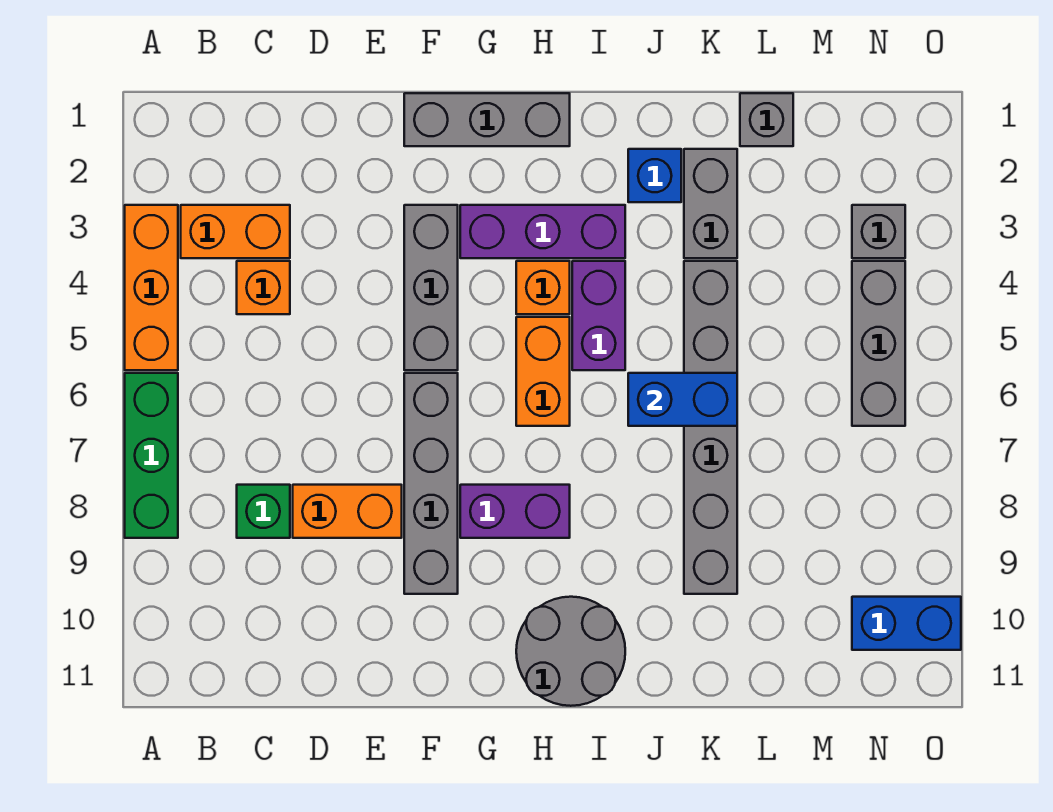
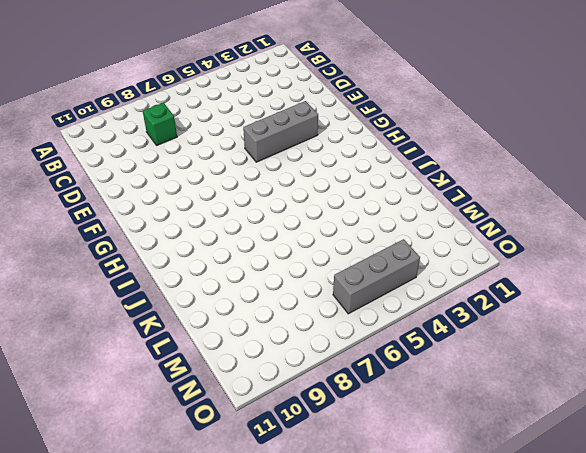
none -> orange 1x3 brick [125,205,178,370]
none -> green 1x3 brick [125,373,178,538]
none -> orange 1x2 brick [181,205,290,258]

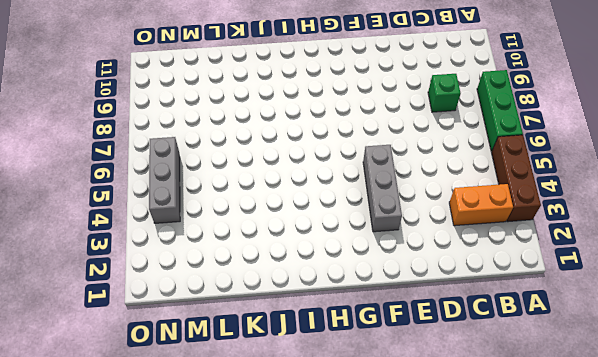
brown 1x3 brick [492,135,541,222] -> orange 1x3 brick [125,205,178,370]
none -> orange 1x1 brick [237,261,290,314]
none -> orange 1x2 brick [293,485,402,538]
none -> grey 1x3 brick [404,93,570,146]

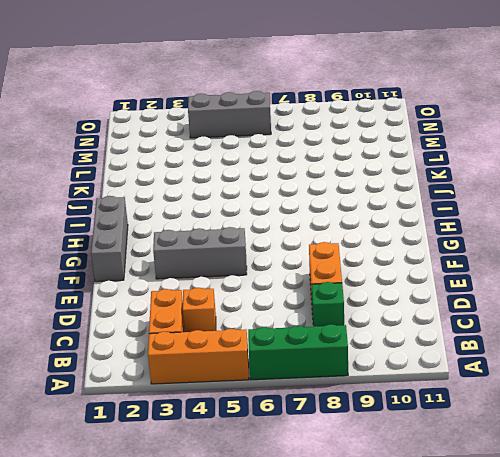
none -> grey 1x4 brick [404,373,458,594]
none -> purple 1x3 brick [460,205,625,258]
none -> purple 1x2 brick [460,485,570,538]

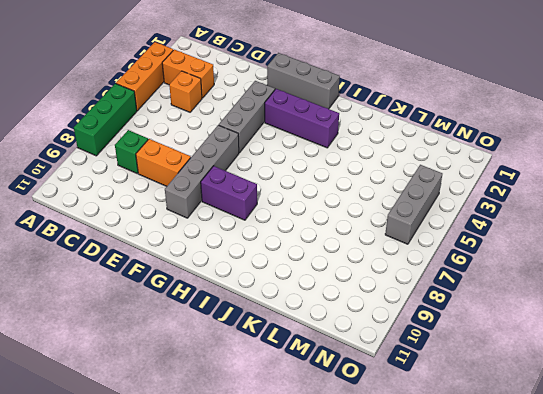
none -> orange 1x1 brick [516,261,570,314]
none -> orange 1x2 brick [516,317,570,426]
none -> grey 2x2 round brick [516,597,625,706]

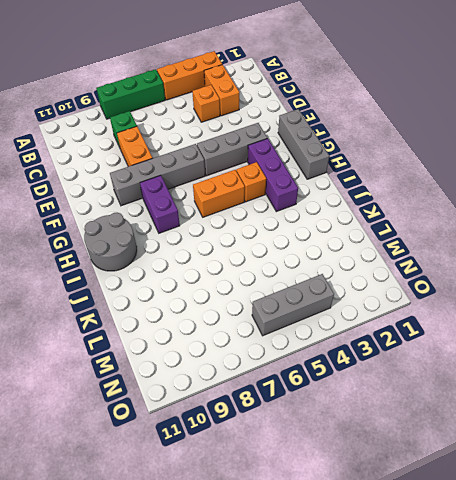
none -> purple 1x2 brick [572,261,625,370]
none -> blue 1x1 brick [628,149,681,202]
none -> grey 1x2 brick [684,149,737,258]

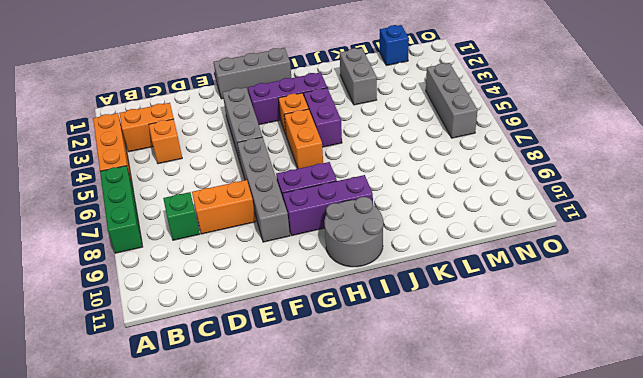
purple 1x3 brick [283,175,373,236] -> none
blue 1x1 brick [380,25,409,65] -> blue 1x1 brick moved to [628,149,681,202]
none -> grey 1x6 brick [684,261,737,594]
none -> grey 1x1 brick [740,93,793,146]
none -> grey 1x1 brick [852,205,905,258]

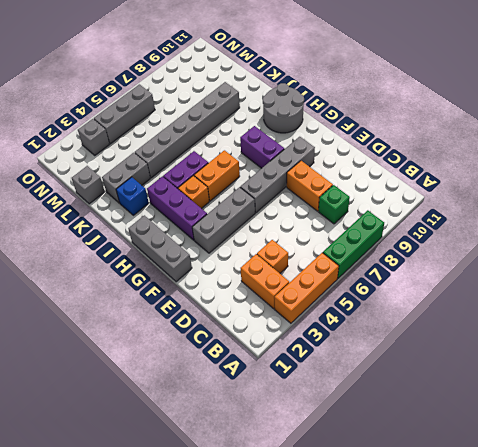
none -> blue 1x2 brick [852,597,961,650]
none -> blue 1x2 brick [628,373,737,426]

